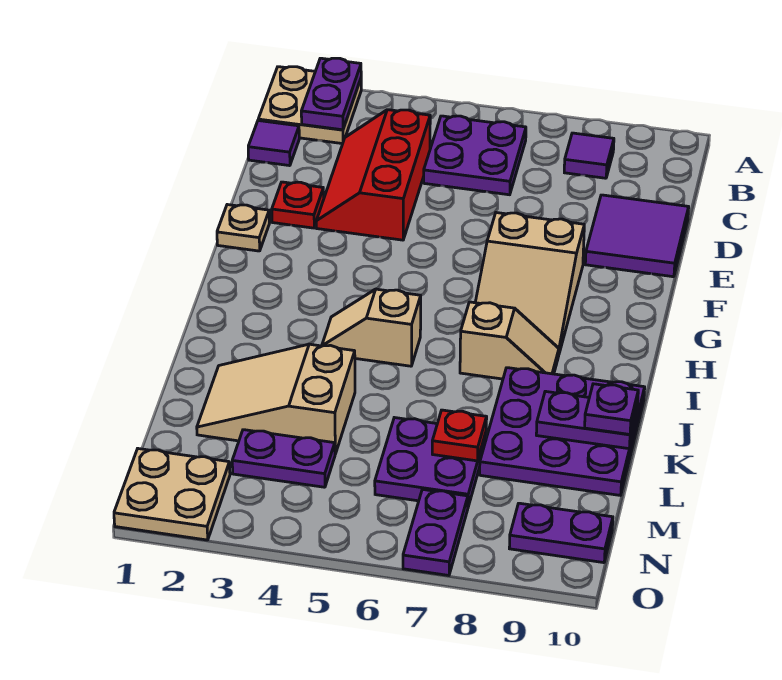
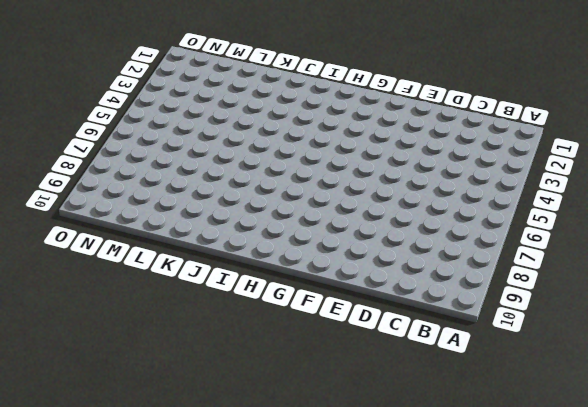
none -> tan 2x2 plate [258,67,361,144]
none -> purple 2x2 plate [424,116,526,195]
none -> purple 1x1 tile [564,133,614,178]

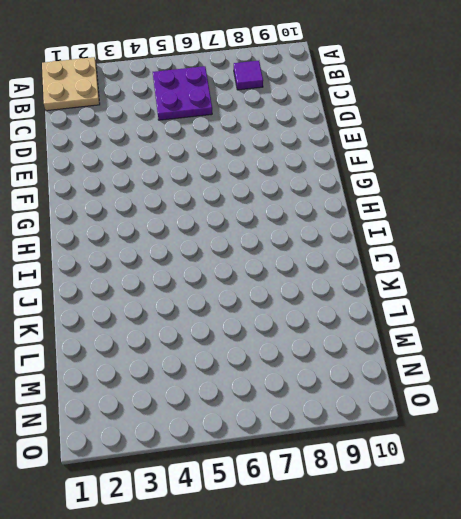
none -> purple 1x1 tile [248,121,299,166]
none -> red 2x3 slope [316,110,430,240]
none -> purple 2x2 tile [585,195,689,277]

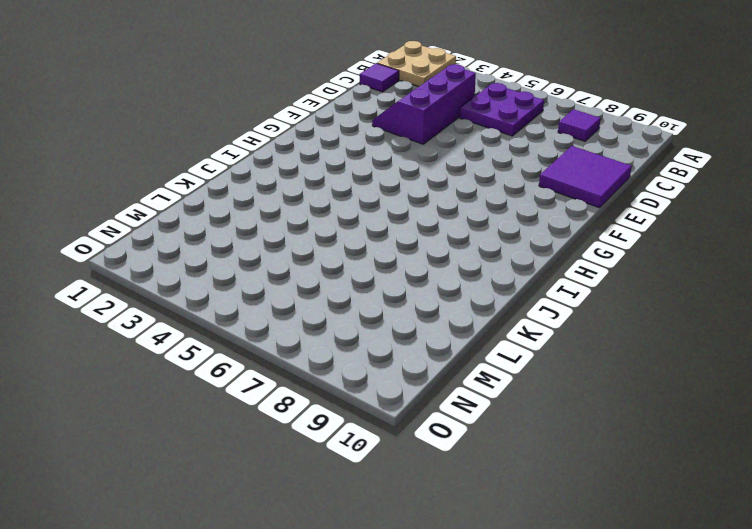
purple 2x3 slope [372,64,476,144] -> red 2x3 slope [316,110,430,240]
none -> red 1x1 plate [272,182,324,228]
none -> tan 1x1 plate [217,205,269,251]
none -> tan 2x3 slope [475,213,584,353]

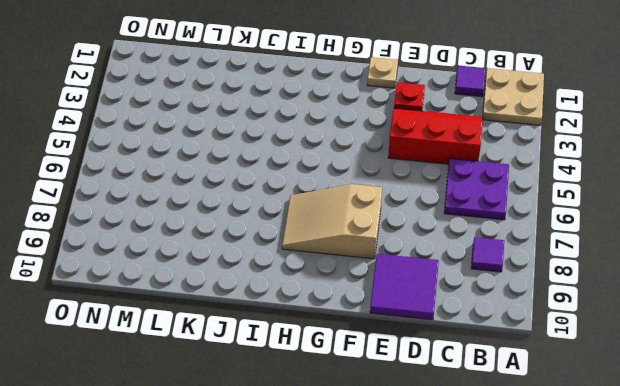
none -> tan 1x2 slope [322,289,421,366]
none -> tan 1x2 slope [460,302,559,379]
none -> purple 3x3 plate [480,368,645,495]

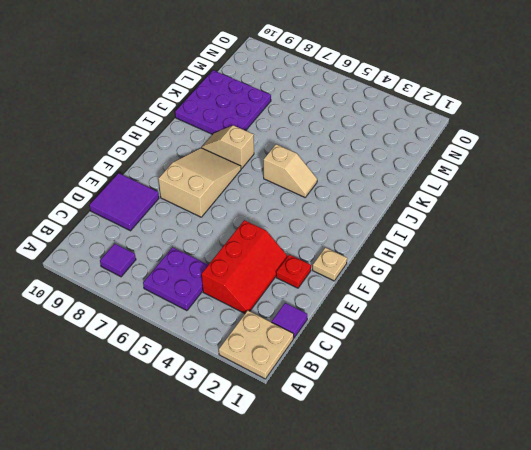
none -> tan 2x3 slope [197,344,355,454]
none -> purple 2x2 plate [375,418,486,507]
none -> purple 1x2 plate [232,430,335,487]

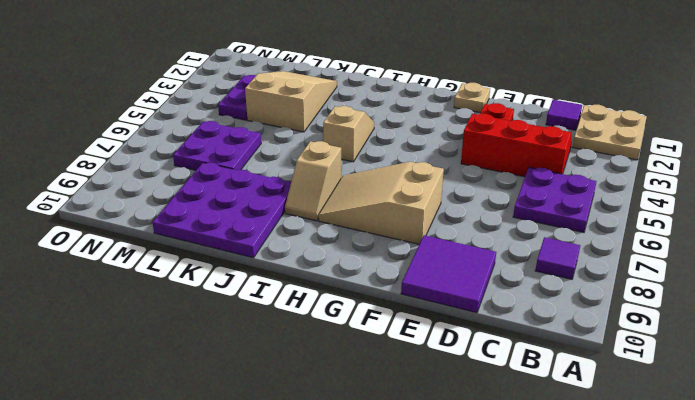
none -> tan 2x2 plate [114,449,230,540]
none -> purple 1x2 plate [403,489,468,575]
none -> purple 1x2 plate [509,503,613,563]

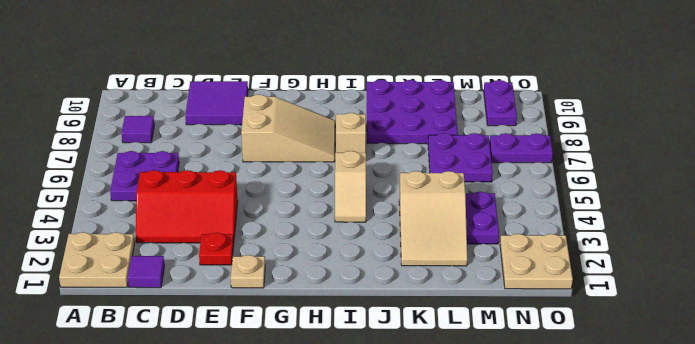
none -> purple 1x2 plate [301,58,361,130]
none -> purple 1x2 plate [536,391,638,449]
none -> red 1x1 plate [432,410,487,461]

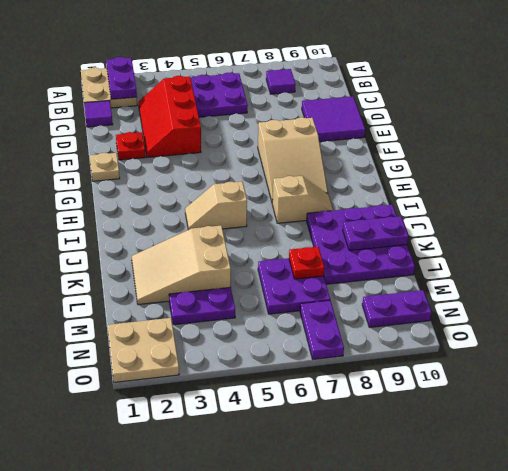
none -> purple 1x1 plate [585,384,638,434]

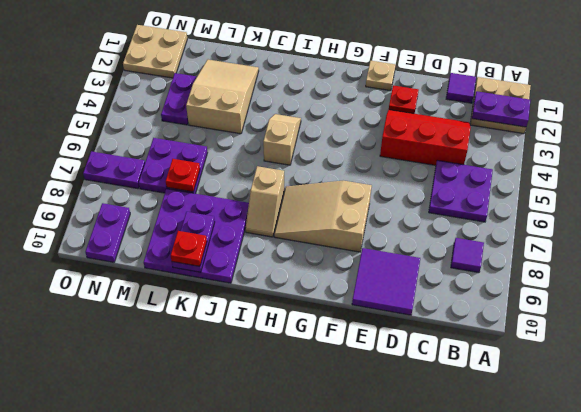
red 1x1 plate [171,231,207,266] -> purple 1x1 plate [585,384,638,434]

